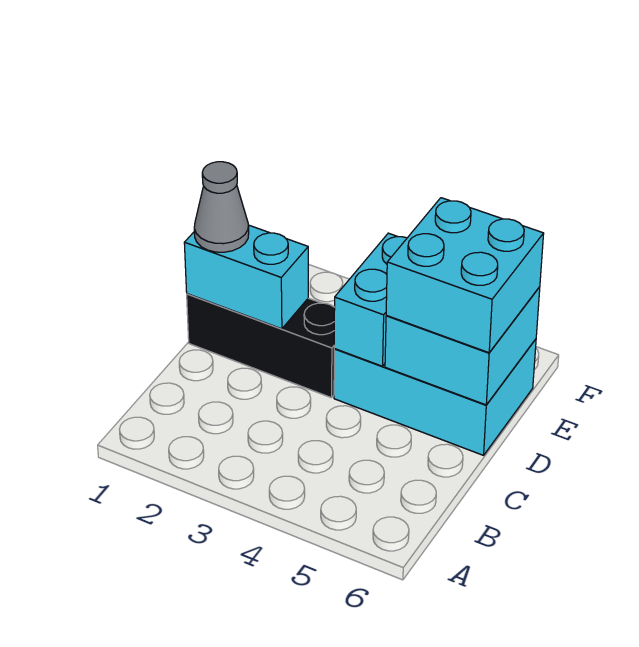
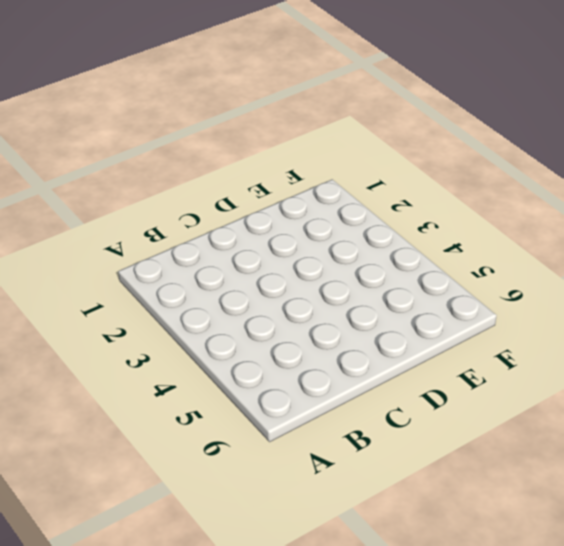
none -> black 1x3 brick [187,294,335,398]
none -> cyan 2x3 brick [334,339,536,455]

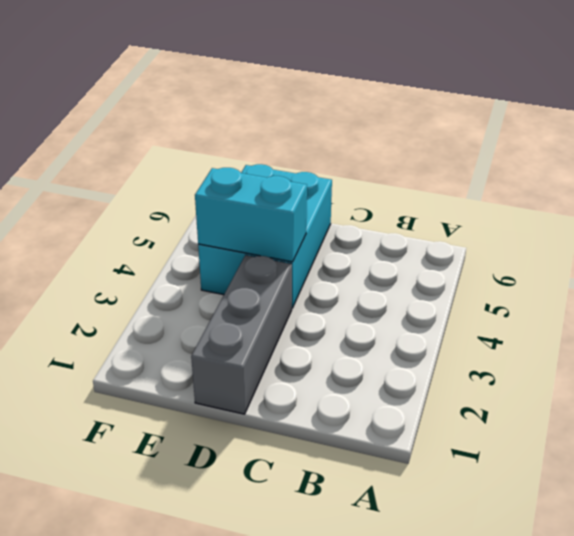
grey 1x3 brick [191,255,292,414] -> black 1x3 brick [187,294,335,398]
none -> cyan 1x2 brick [184,225,308,329]
none -> cyan 2x2 brick [385,287,540,405]

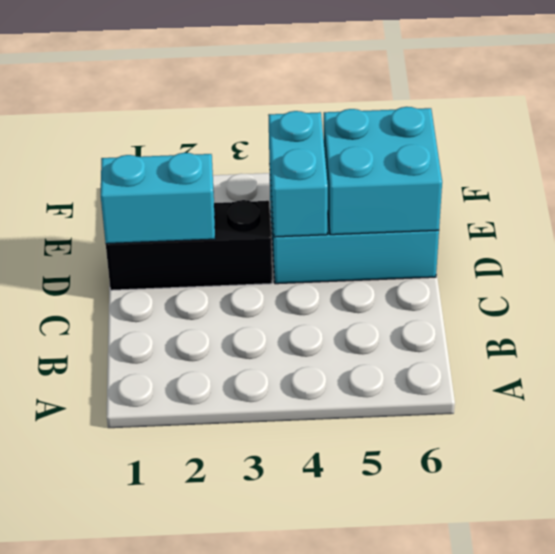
none -> grey 1x1 cone [194,162,249,252]
none -> cyan 2x2 brick [386,198,544,353]

